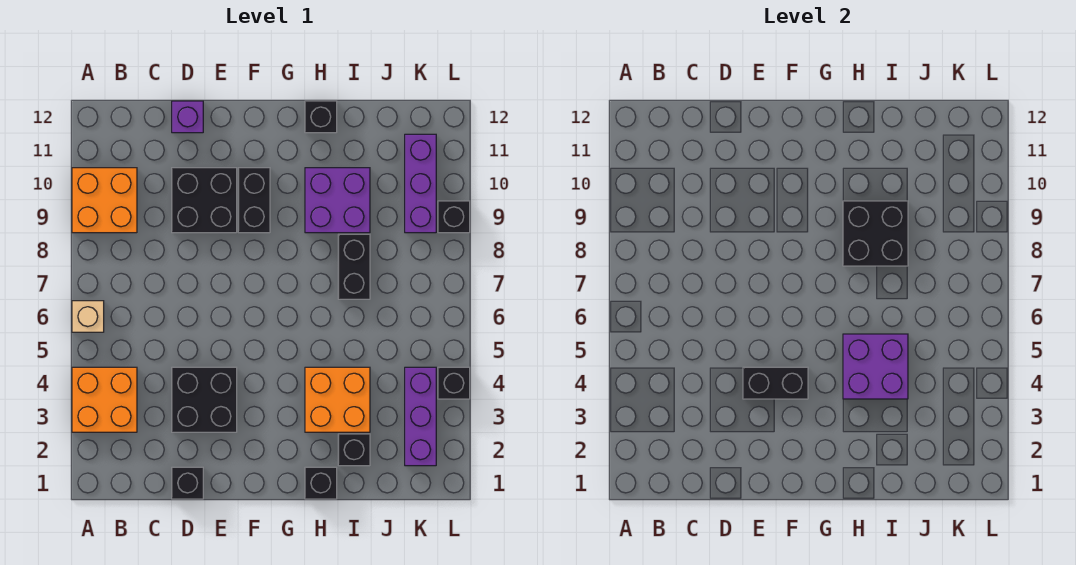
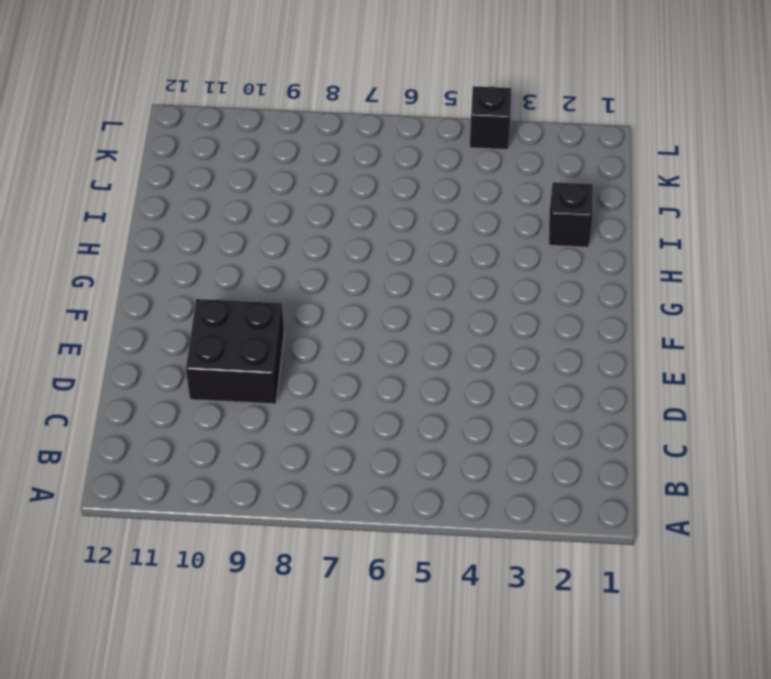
none -> orange 2x2 brick [72,367,137,432]
none -> tan 1x1 brick [72,301,104,332]
none -> orange 2x2 brick [72,168,137,233]

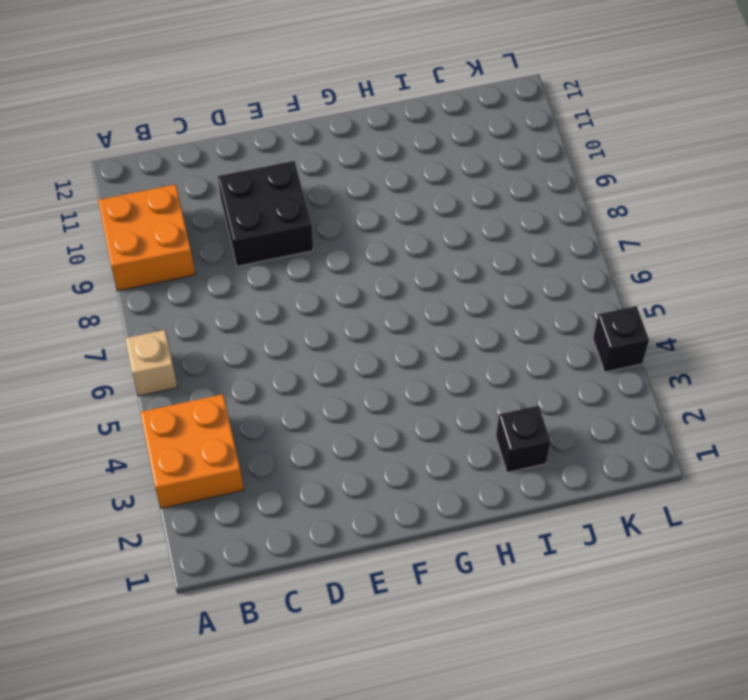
none -> black 1x1 brick [172,467,203,499]
none -> black 2x2 brick [172,367,237,432]
none -> purple 1x1 brick [172,101,203,133]

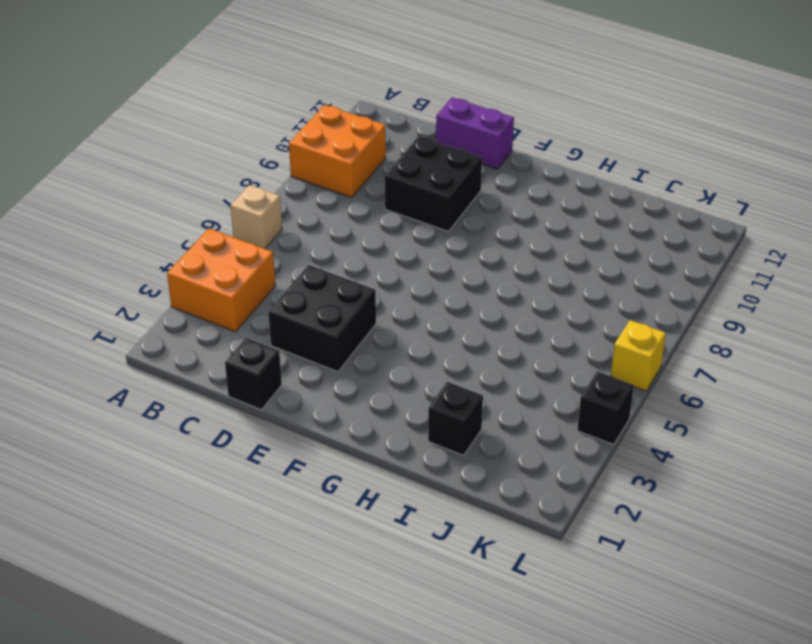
purple 1x2 brick [436,97,514,169] -> purple 1x1 brick [172,101,203,133]
yellow 1x1 brick [611,320,666,391] -> none
none -> black 1x2 brick [238,168,270,233]
none -> black 1x1 brick [305,467,337,499]
none -> orange 2x2 brick [305,367,370,432]

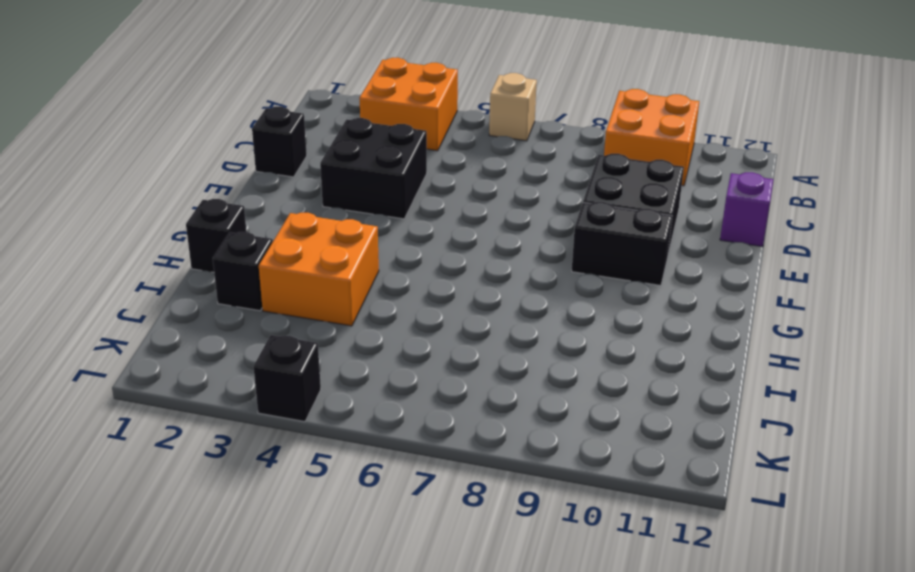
none -> purple 2x2 brick [305,168,370,233]
none -> black 1x1 brick [305,101,337,133]
none -> black 1x2 brick [338,234,370,299]

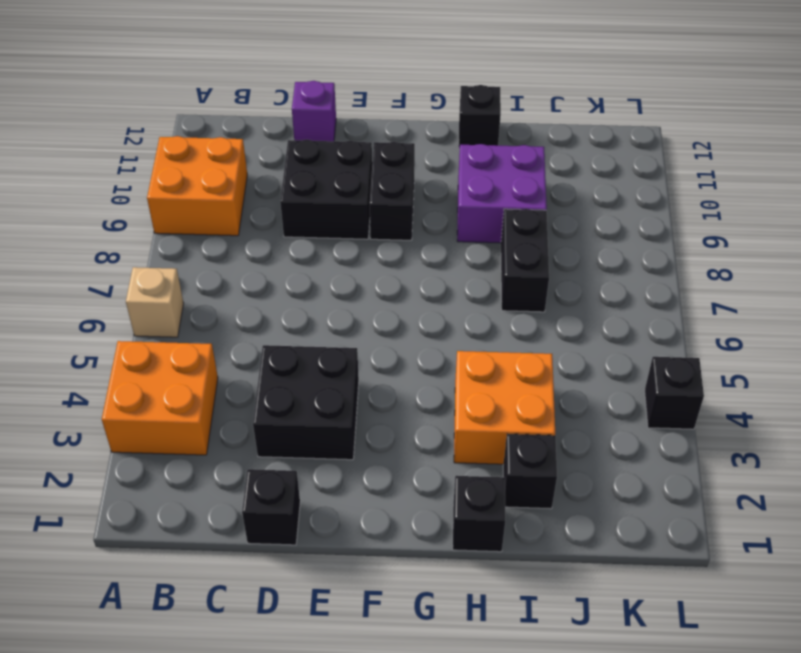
none -> purple 1x3 brick [405,367,436,466]
none -> purple 1x3 brick [405,134,436,233]
none -> black 1x1 brick [438,201,470,233]

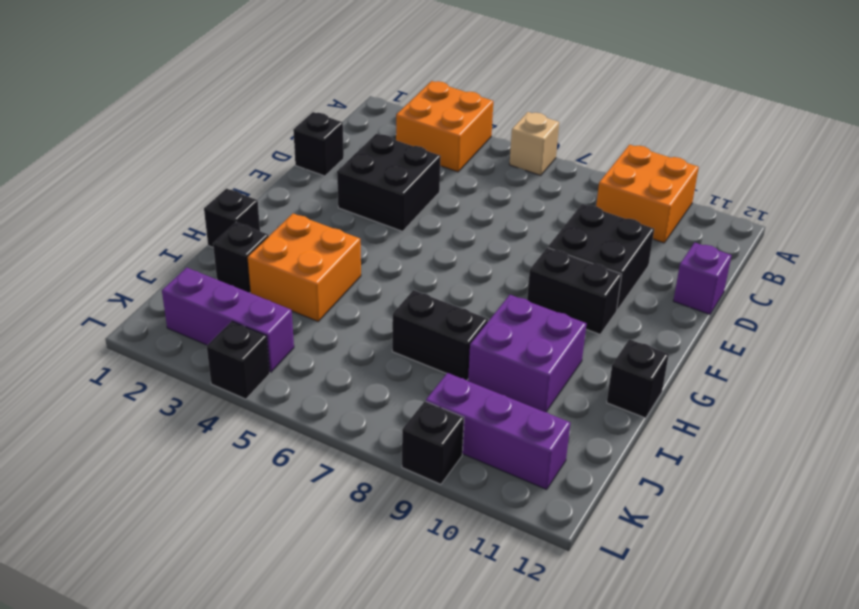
none -> black 1x2 brick [743,367,808,399]
none -> purple 2x2 brick [843,334,908,399]
none -> black 2x2 brick [843,201,908,266]

